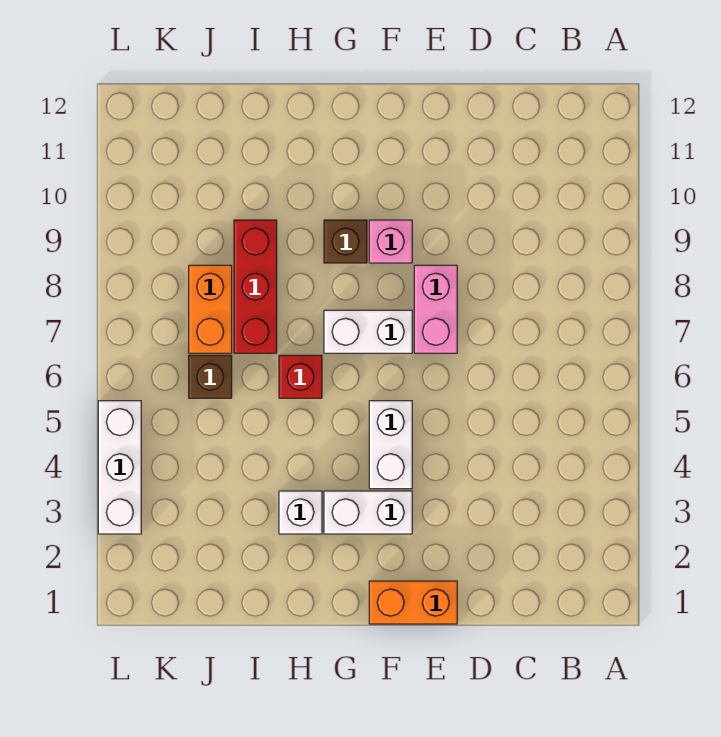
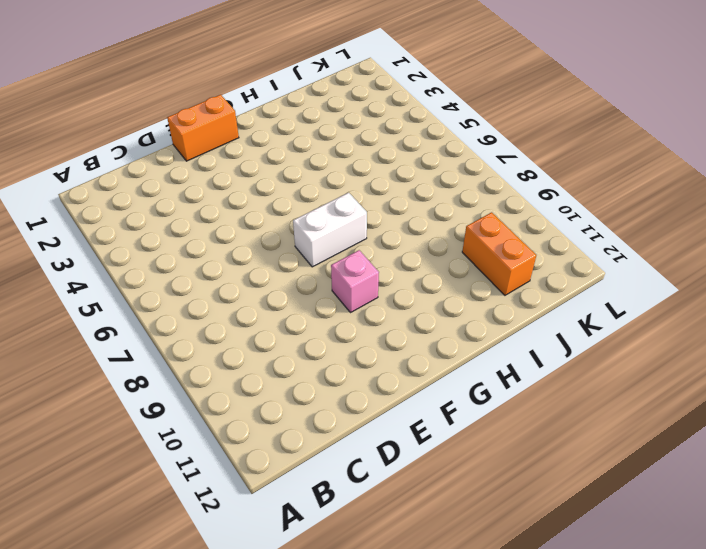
orange 1x2 brick [462,212,536,295] -> orange 1x2 brick moved to [189,265,232,353]
none -> pink 1x2 brick [414,265,457,353]
none -> white 1x2 brick [324,491,412,534]
none -> white 1x2 brick [369,401,412,489]

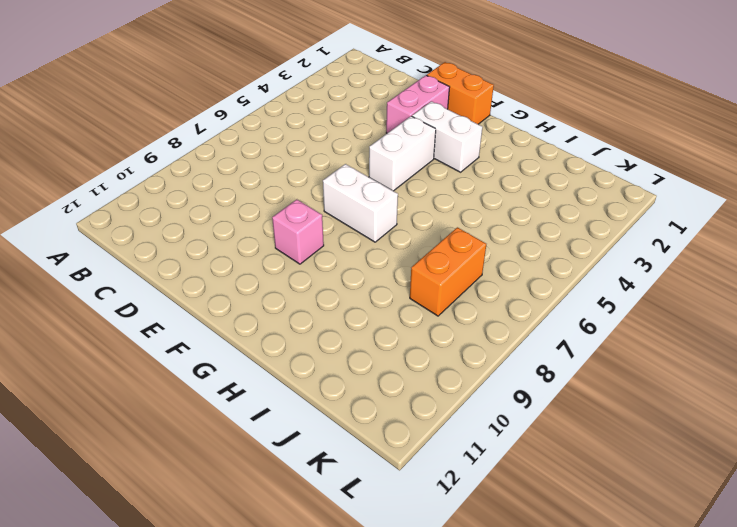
pink 1x2 brick [386,75,450,133] -> pink 1x2 brick moved to [414,265,457,353]
none -> brown 1x1 brick [324,220,367,263]
none -> white 1x1 brick [279,491,322,534]
none -> red 1x1 brick [279,355,322,398]

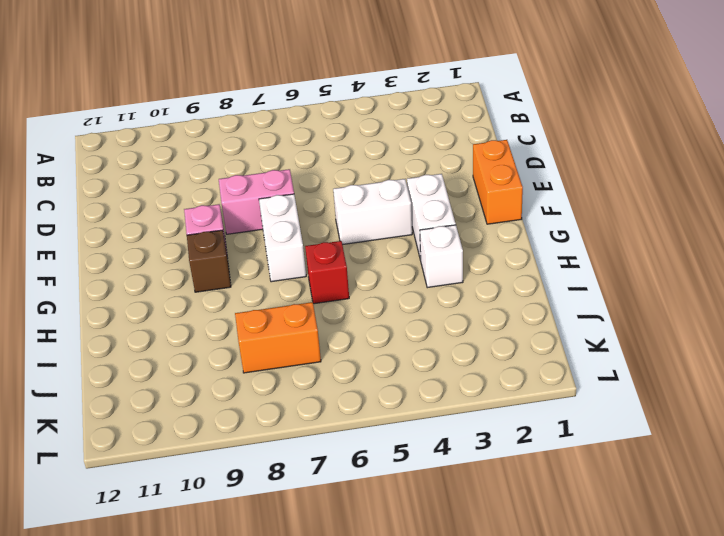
none -> red 1x3 brick [234,220,277,353]
none -> brown 1x1 brick [189,355,232,398]
none -> white 1x3 brick [98,401,141,534]

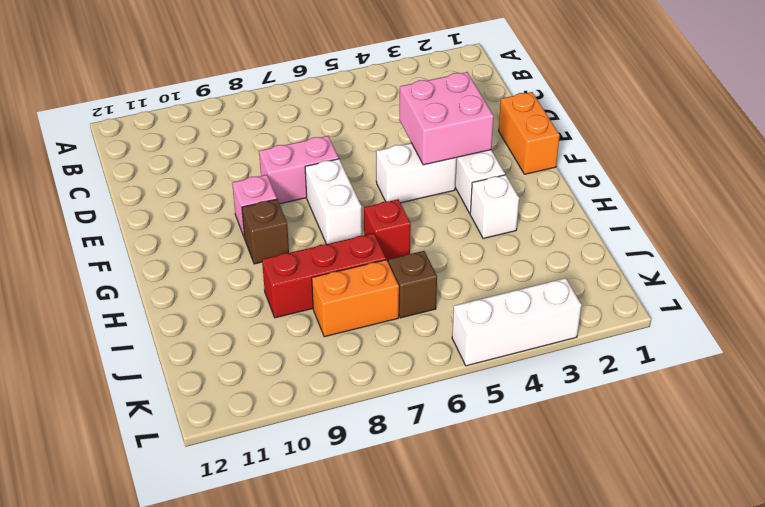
pink 2x2 brick [399,72,494,165] -> none

